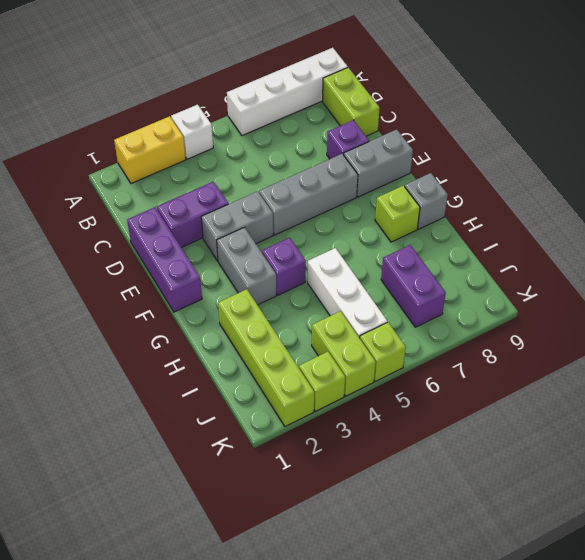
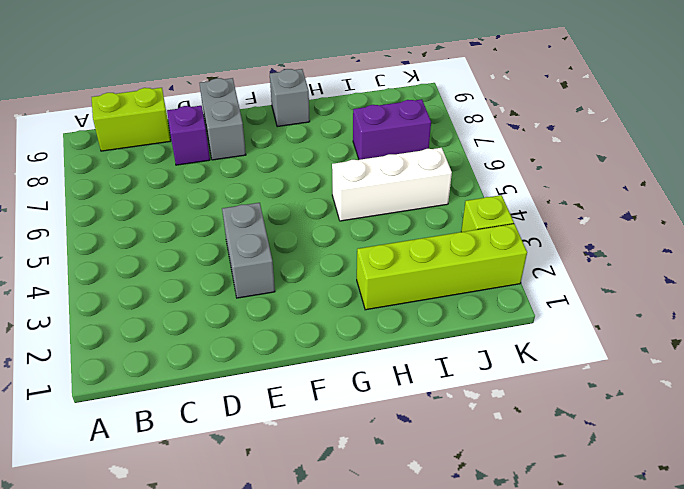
none -> yellow 1x2 brick [114,116,186,184]
none -> white 1x1 brick [171,105,213,159]
none -> white 1x4 brick [227,48,348,136]

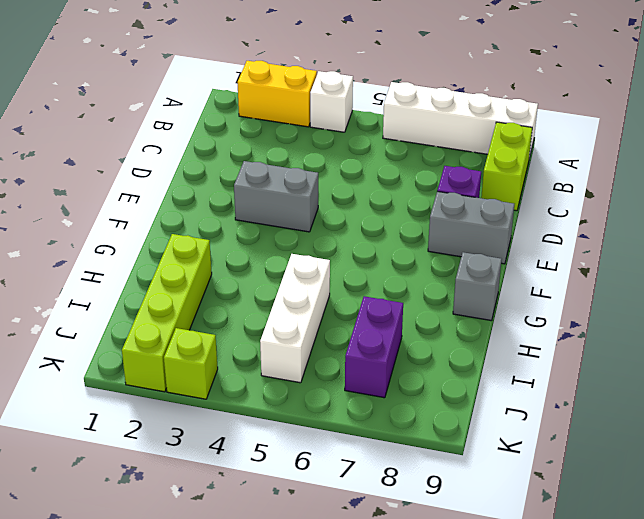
none -> purple 1x3 brick [127,207,202,312]
none -> purple 1x2 brick [157,182,228,248]
none -> grey 1x3 brick [259,154,358,235]

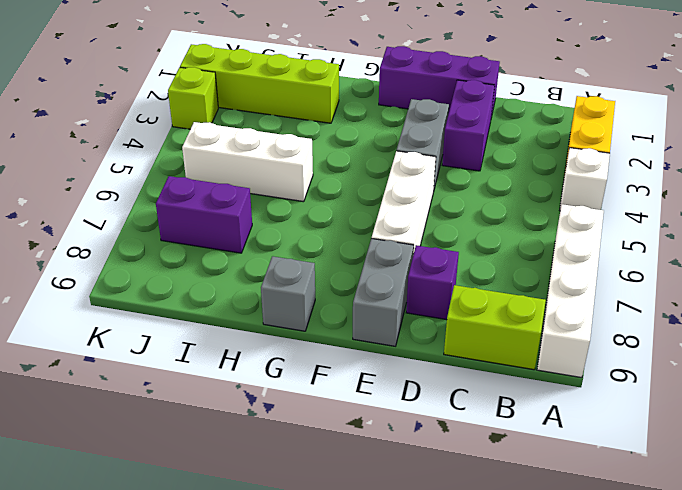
white 1x3 brick [372,151,436,253] -> grey 1x3 brick [259,154,358,235]
none -> grey 1x2 brick [217,227,276,305]
none -> purple 1x1 brick [262,238,306,295]
none -> lime 1x1 brick [375,186,420,242]

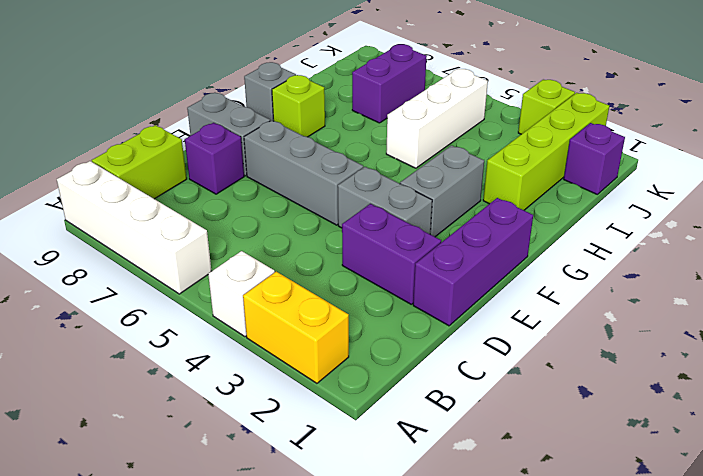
purple 1x1 brick [564,123,625,194] -> purple 1x1 brick moved to [262,238,306,295]
none -> lime 1x2 brick [312,311,376,396]
none -> lime 1x1 brick [360,322,406,381]

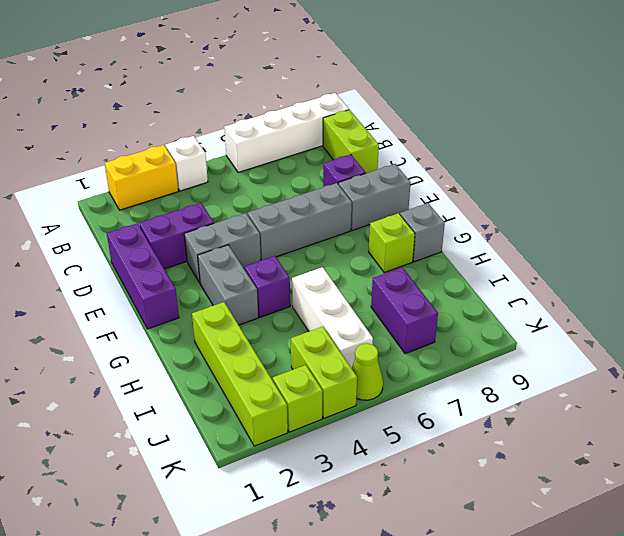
lime 1x1 cone [352,343,383,400] -> lime 1x1 brick [360,322,406,381]

